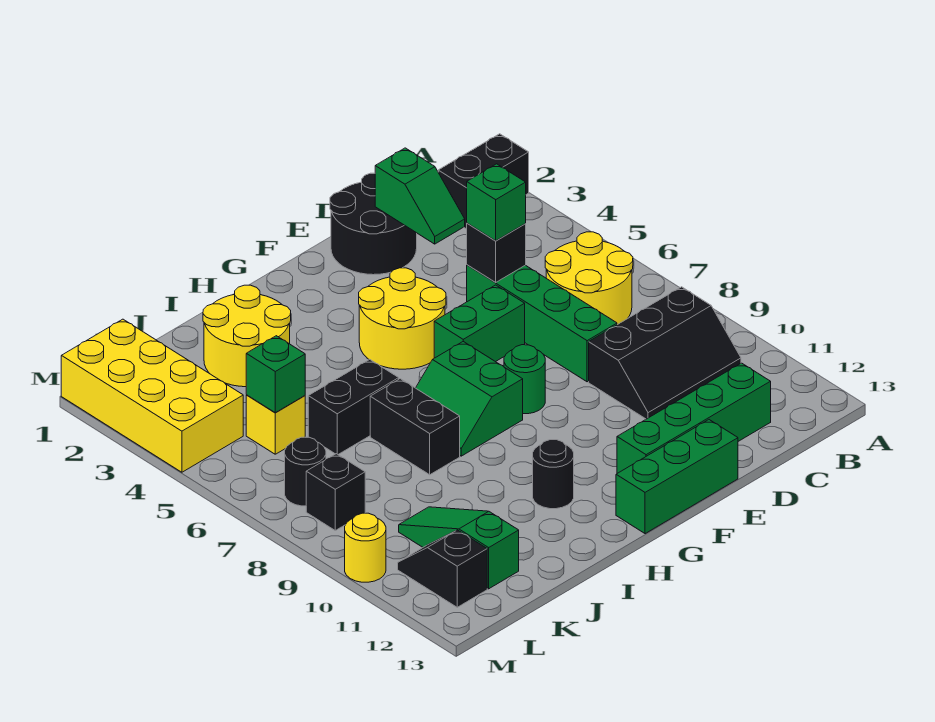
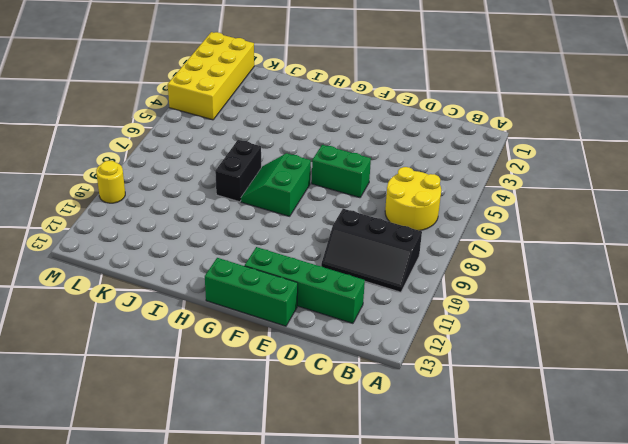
none -> black 1x2 brick [438,134,529,229]
none -> black 2x2 round brick [330,173,417,275]
none -> green 1x4 brick [467,265,617,382]

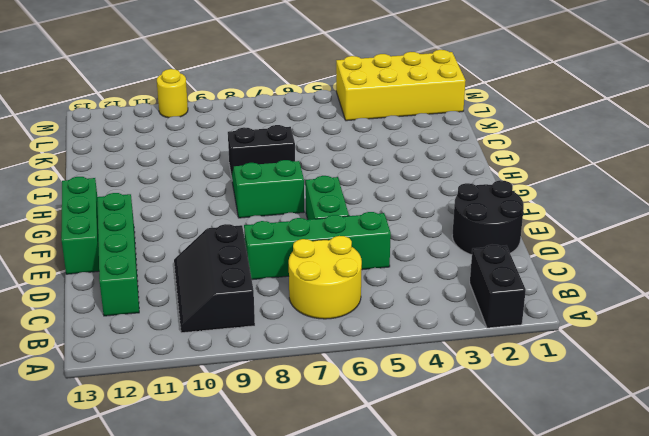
none -> yellow 2x2 round brick [359,268,446,369]
none -> green 1x1 round brick [504,345,545,414]
none -> black 1x1 round brick [533,440,574,509]

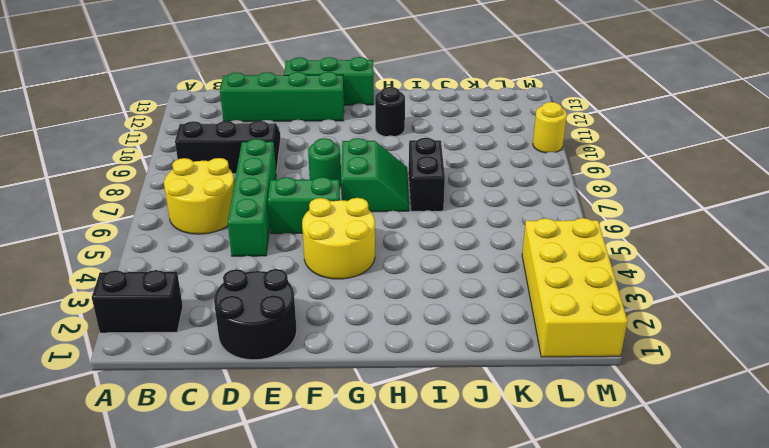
none -> yellow 2x2 round brick [203,285,291,387]
none -> black 1x2 brick [308,359,399,454]
none -> yellow 1x1 brick [246,395,305,454]

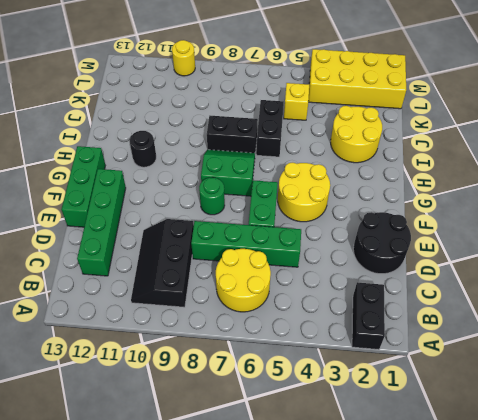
none -> green 1x3 slope [399,507,519,589]
none -> black 1x1 round brick [285,437,326,506]
none -> black 1x1 brick [306,454,365,530]

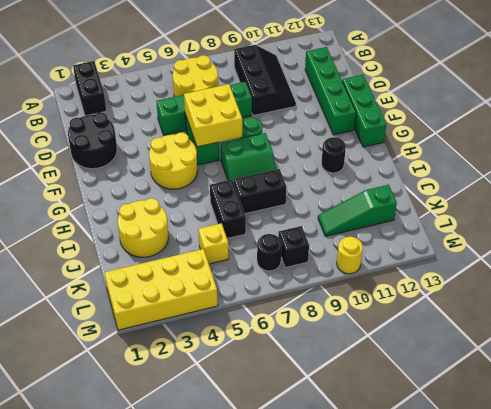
yellow 2x2 brick [184,84,242,147] -> none
none -> black 1x2 slope [398,530,487,607]
none -> green 1x2 slope [375,148,465,244]
none -> black 1x1 brick [467,223,526,283]

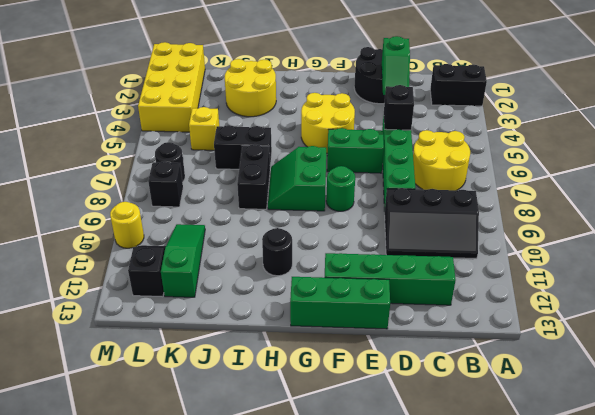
none -> green 1x1 brick [246,336,305,413]
none -> green 1x1 brick [467,164,526,241]

